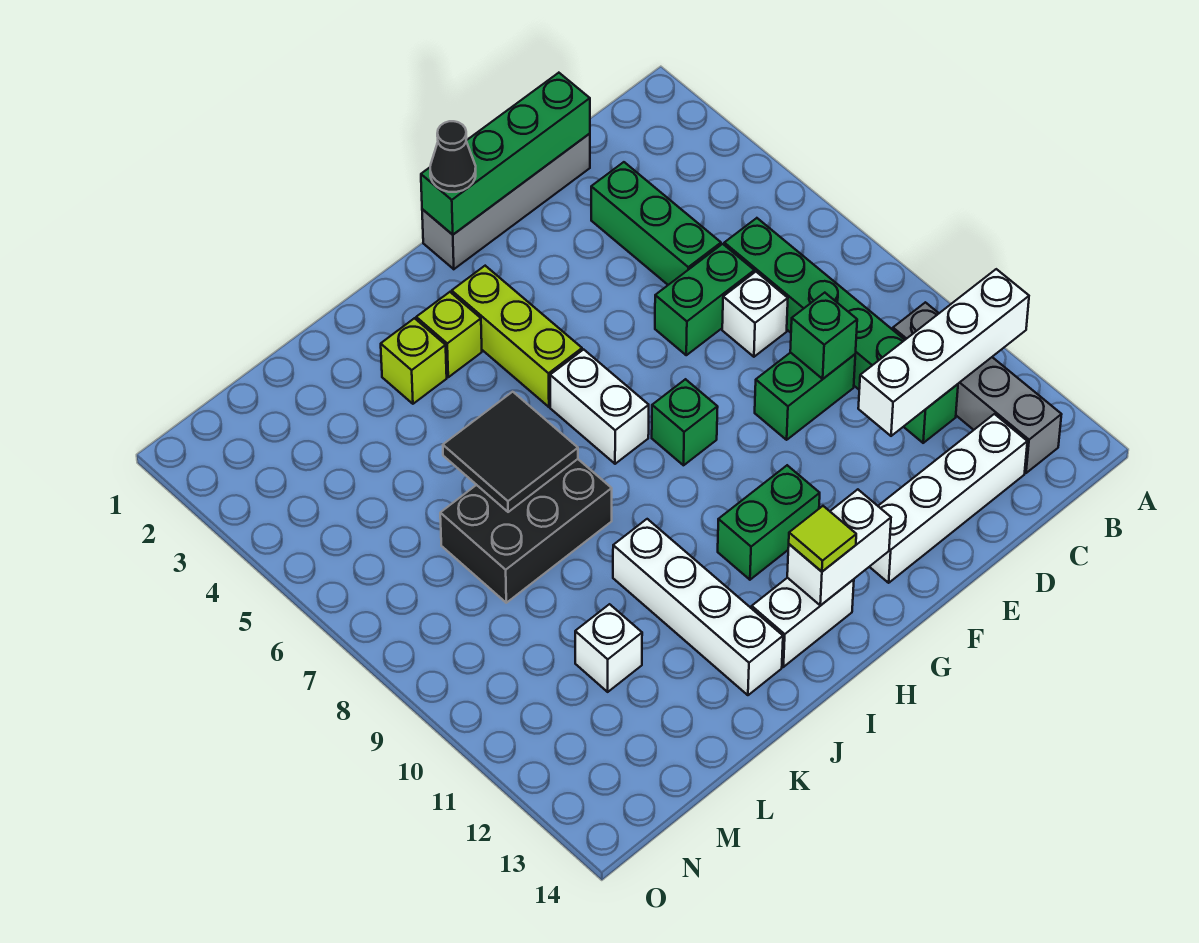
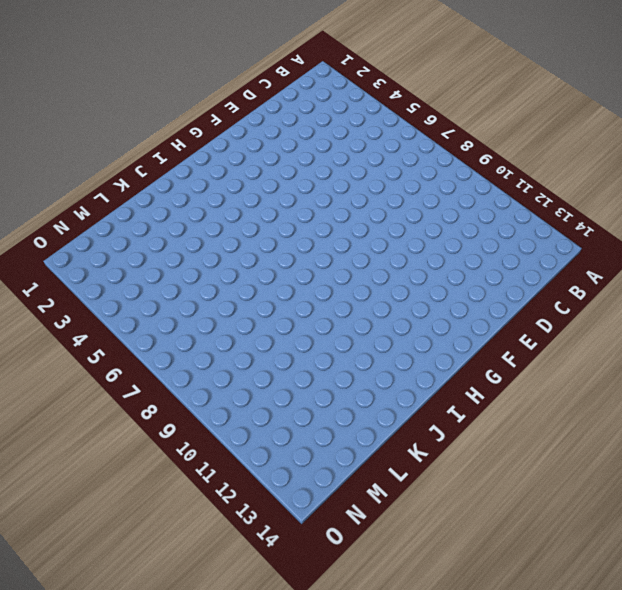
none -> grey 1x4 brick [893,302,1062,473]
none -> green 1x6 brick [724,218,958,443]
none -> white 1x4 brick [870,414,1027,583]

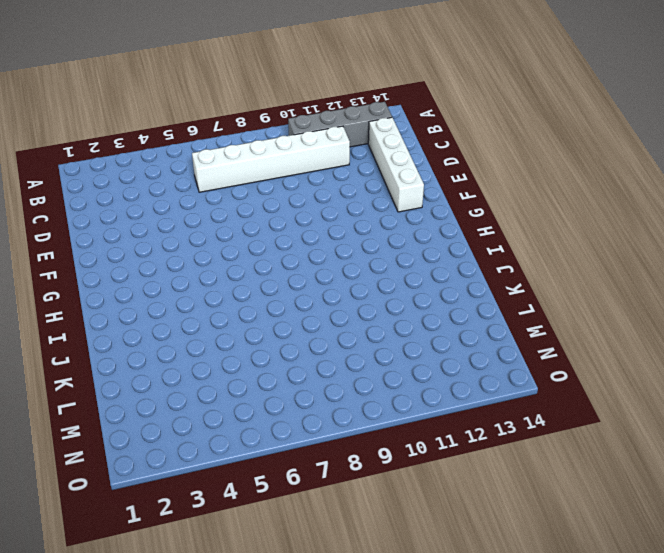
white 1x6 brick [192,126,350,192] -> green 1x6 brick [724,218,958,443]
none -> grey 1x4 brick [422,134,590,269]
none -> green 1x3 brick [591,162,721,285]
none -> green 1x2 brick [655,244,754,355]

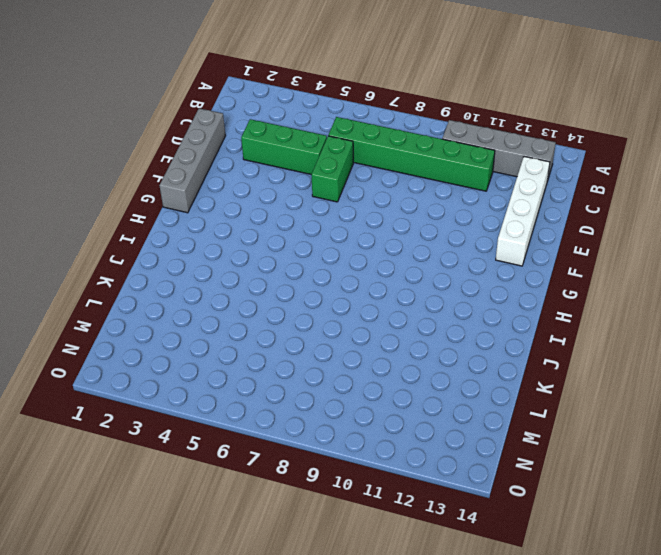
none -> white 1x1 brick [722,272,788,357]
none -> green 1x2 brick [755,352,855,440]
none -> green 1x1 brick [652,379,718,465]

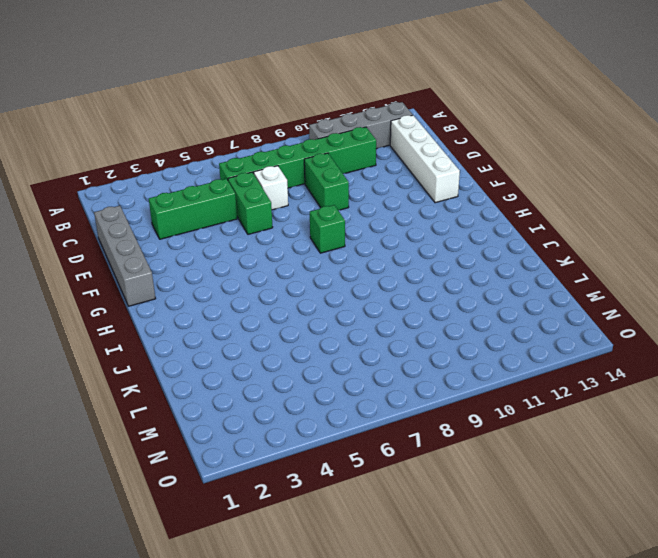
none -> green 1x2 brick [718,465,820,580]
none -> lime 1x3 brick [452,266,582,407]
none -> white 1x2 brick [550,349,649,464]

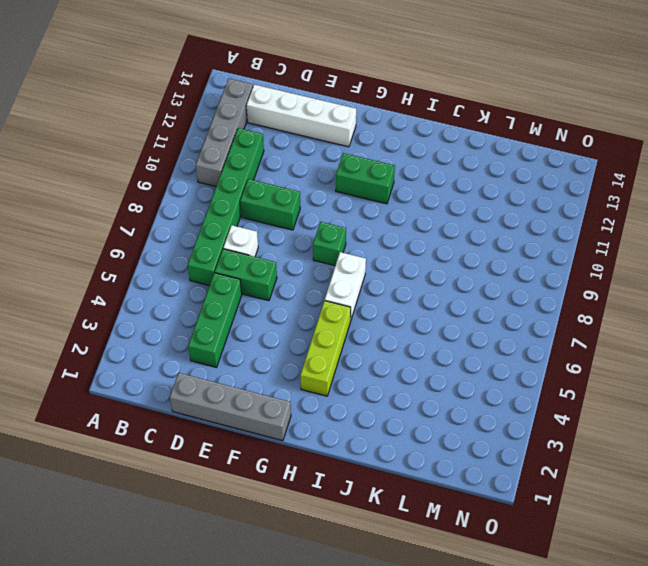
none -> white 1x2 brick [752,578,854,667]
none -> lime 1x1 brick [416,292,482,377]
none -> lime 1x1 brick [381,318,447,404]

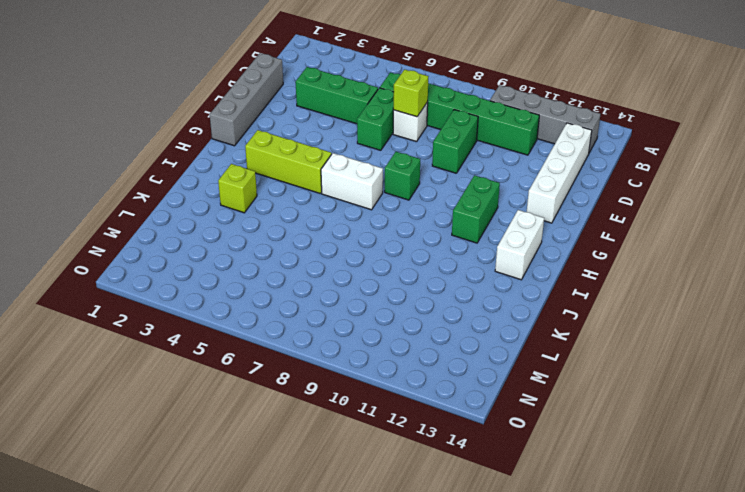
lime 1x1 brick [393,69,429,117] -> lime 1x1 brick moved to [416,292,482,377]
none -> black 2x3 brick [440,459,612,603]
none -> white 1x4 brick [613,519,783,695]
none -> white 1x1 brick [575,604,642,692]

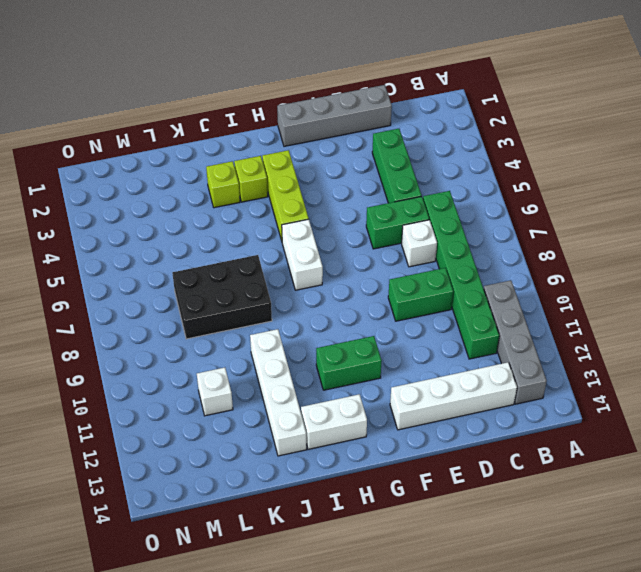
none -> green 1x1 brick [652,379,718,465]
none -> white 1x4 brick [858,269,1029,436]
none -> green 1x4 brick [421,73,590,235]

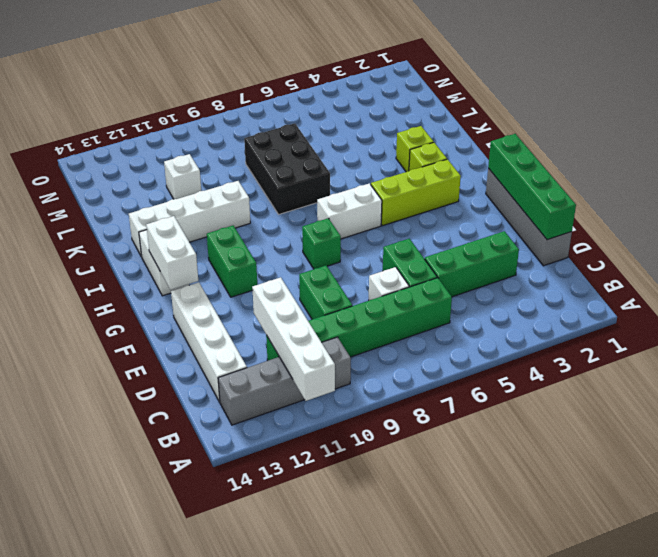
none -> green 1x1 brick [790,293,857,379]
none -> black 2x2 tile [443,392,578,512]
none -> black 1x1 cone [430,121,476,192]

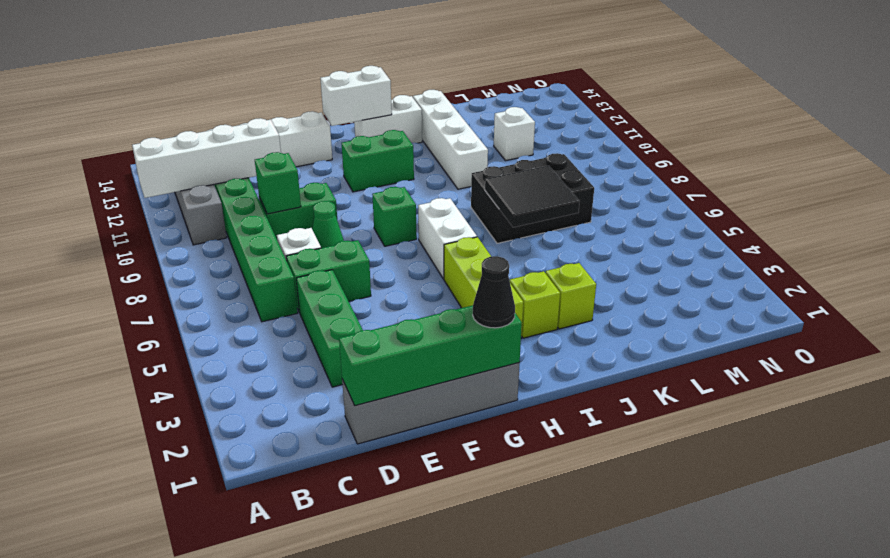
green 1x1 cone [312,201,344,248] -> none
none -> lime 1x1 tile [789,506,856,572]

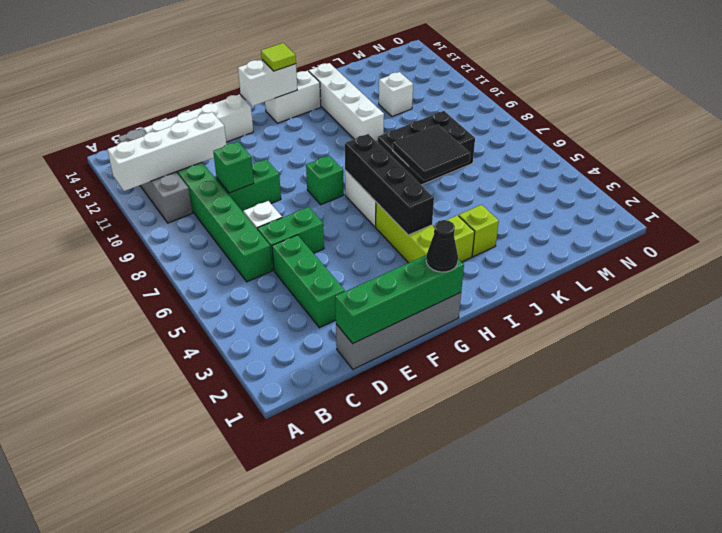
black 1x4 brick [345,134,434,235] -> none
none -> green 1x2 brick [718,465,820,580]

